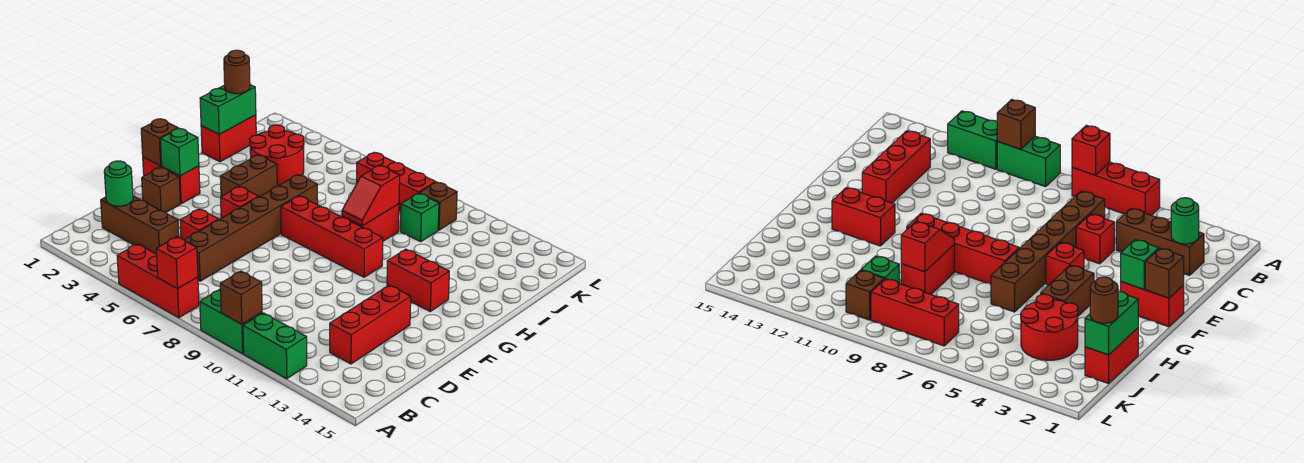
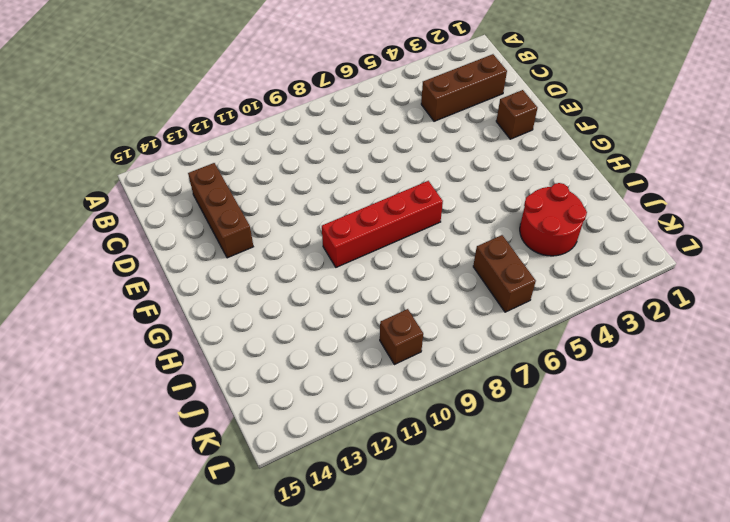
brown 1x3 brick [188,163,253,258] -> red 1x3 brick [330,285,411,364]
brown 1x2 brick [473,235,536,312] -> brown 1x2 brick moved to [220,155,277,197]
none -> red 1x3 brick [117,244,199,318]
none -> green 1x2 brick [200,289,262,354]
none -> green 1x2 brick [243,313,307,379]

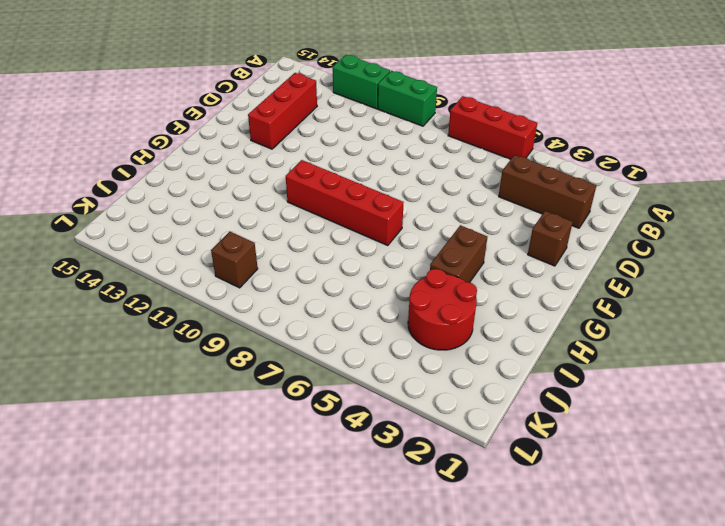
none -> brown 1x6 brick [184,175,318,281]
none -> red 1x1 brick [180,209,219,240]
none -> red 1x2 brick [143,157,200,204]

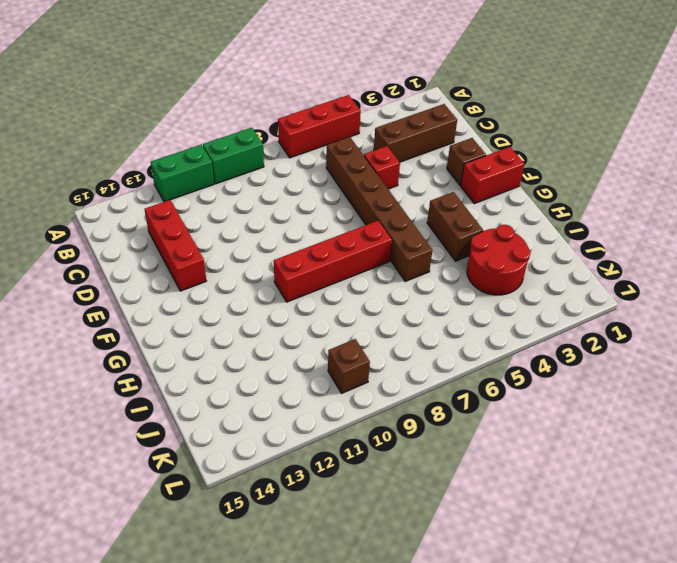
none -> red 1x1 brick [221,187,259,218]
none -> red 1x2 brick [387,249,449,311]
none -> red 1x2 brick [342,204,399,241]

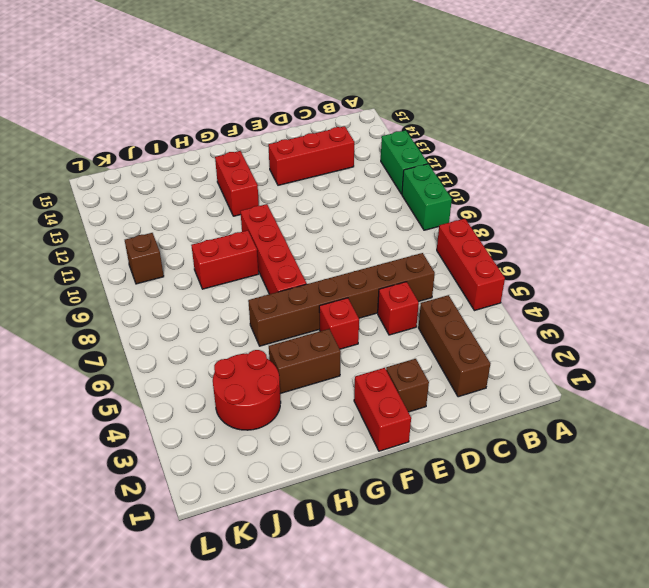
none -> red 1x2 brick [201,115,256,162]
none -> green 1x1 brick [400,193,439,242]
none -> red 1x3 brick [357,152,436,212]

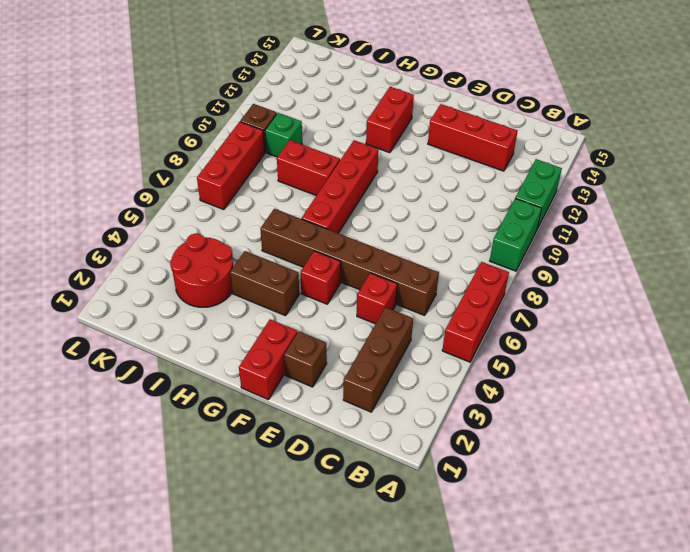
none -> red 1x2 brick [201,115,256,162]
none -> red 1x1 brick [156,237,198,289]
none -> brown 1x1 brick [220,271,262,324]

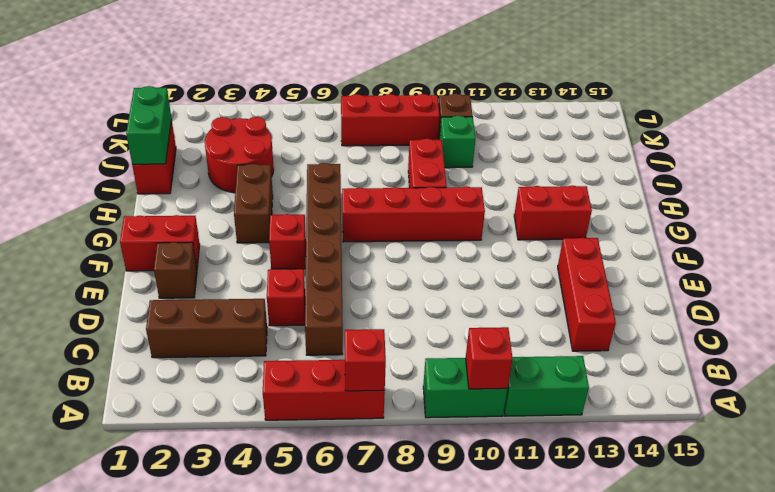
red 1x1 brick [466,327,513,389] -> brown 1x1 brick [220,271,262,324]
none -> green 1x1 round brick [104,161,133,206]
none -> brown 1x1 brick [141,119,178,166]
none -> green 1x1 brick [160,129,199,176]

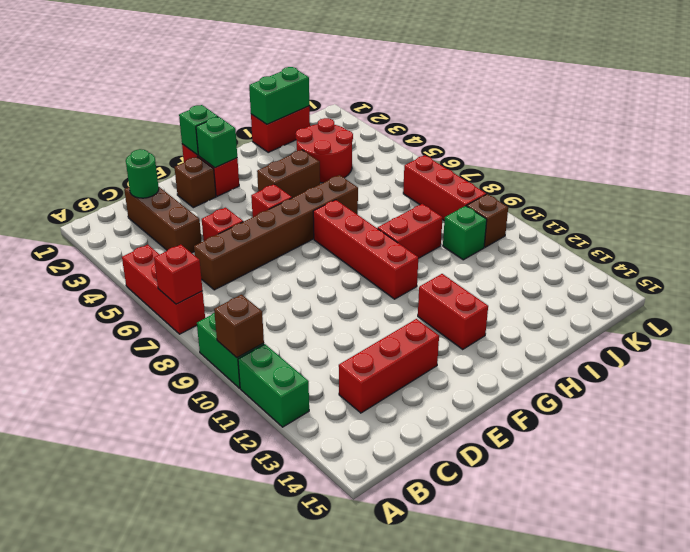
green 1x1 brick [179,105,218,155] -> brown 1x1 brick [141,119,178,166]
none -> red 1x2 slope [342,165,400,226]
none -> brown 1x1 round brick [224,50,250,94]

